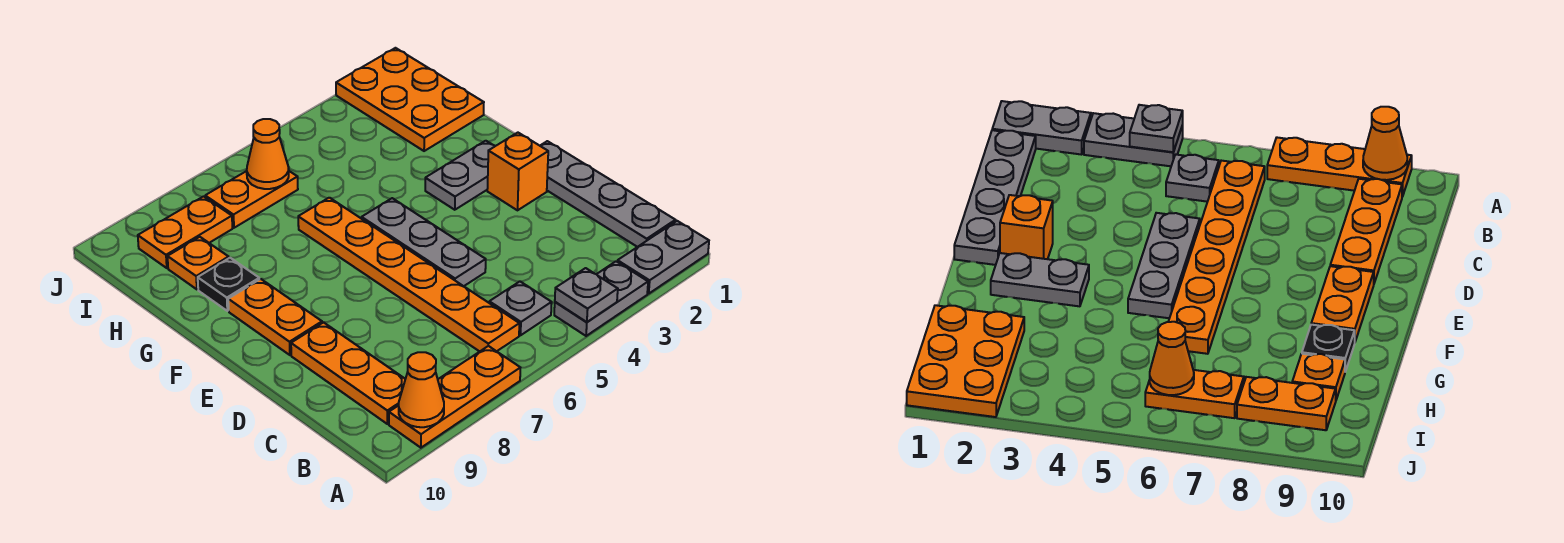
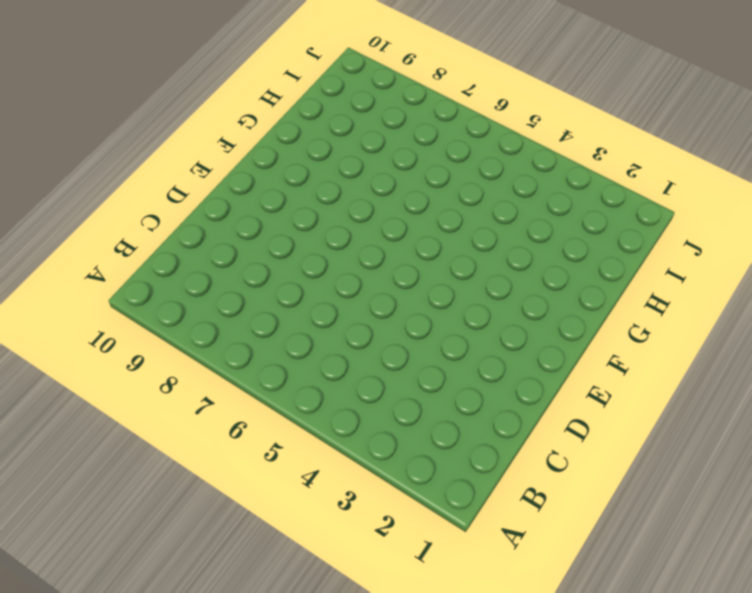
none -> grey 1x2 plate [617,221,709,294]
none -> grey 1x2 plate [554,261,648,336]
none -> orange 1x3 plate [389,346,520,448]

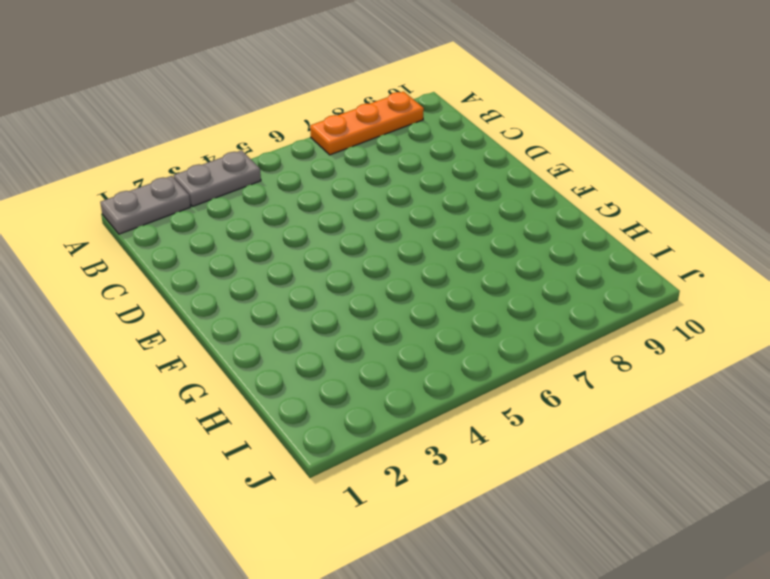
none -> grey 1x4 plate [540,141,675,247]
none -> grey 1x1 plate [489,281,552,335]
none -> orange 1x6 plate [298,198,519,352]

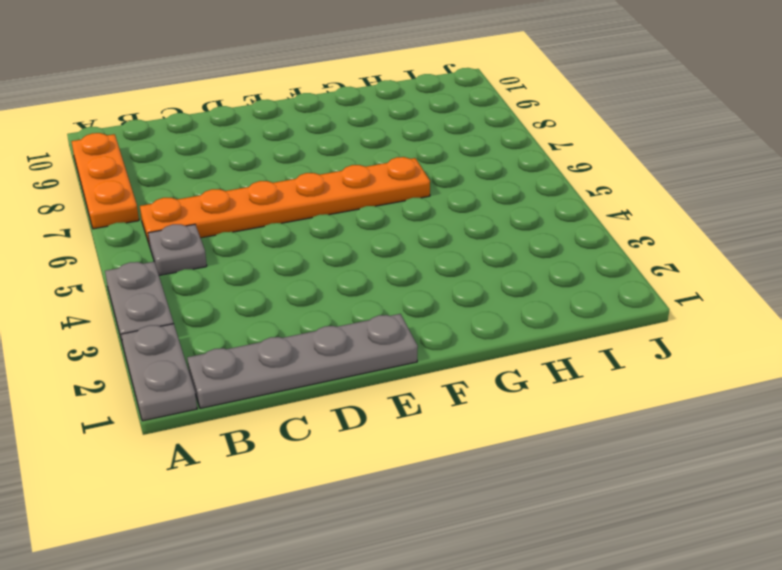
none -> orange 1x3 plate [291,323,405,424]
none -> grey 1x3 plate [361,198,486,286]
none -> orange 1x1 brick [487,133,548,210]

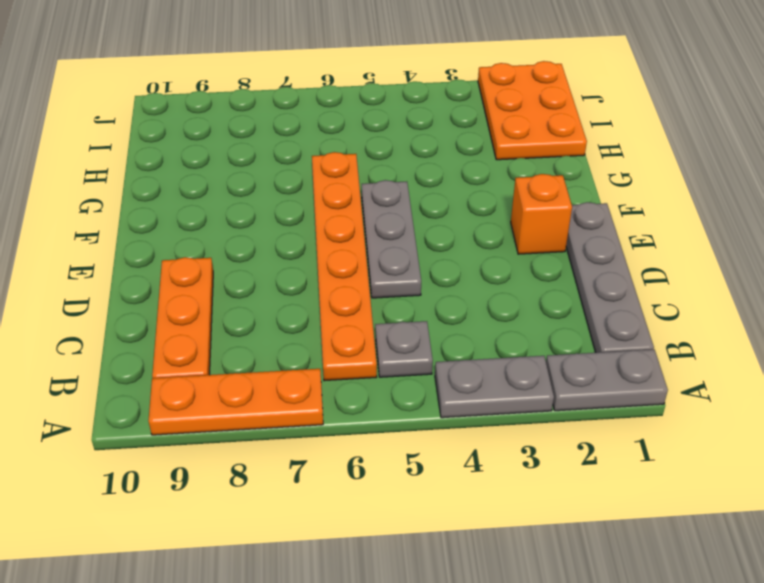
none -> orange 1x2 plate [228,279,322,355]
none -> grey 1x2 plate [425,141,495,210]
none -> black 1x1 plate [198,258,259,311]

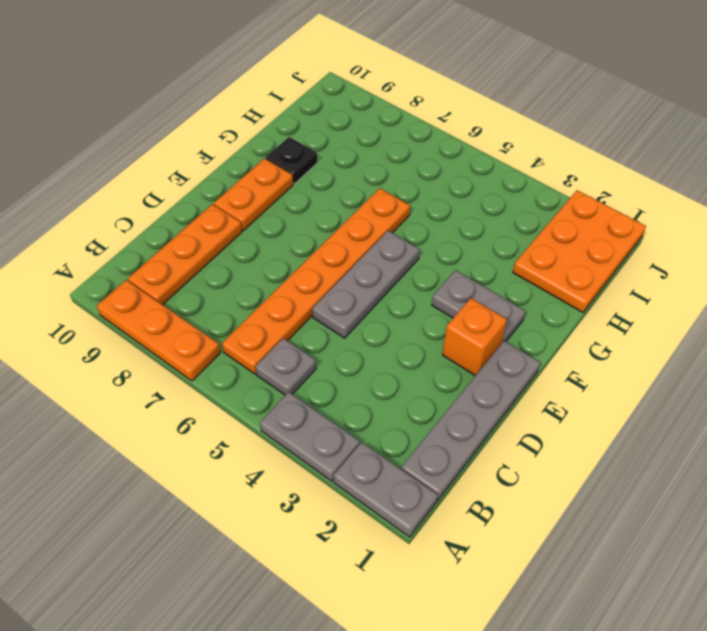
none -> orange 1x1 plate [167,237,229,289]
none -> orange 1x2 plate [205,171,298,228]
none -> orange 1x2 plate [138,196,232,268]

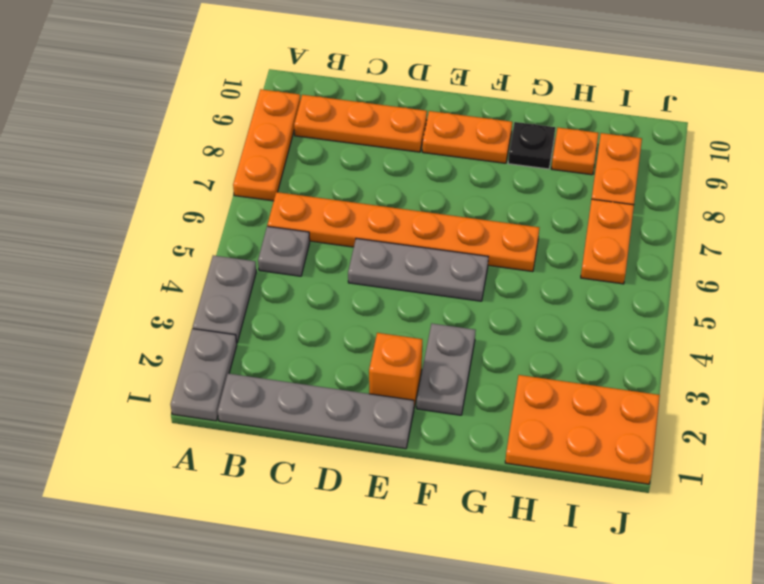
none -> grey 1x1 plate [555,268,618,322]
none -> orange 1x1 cone [399,352,444,427]
none -> orange 1x1 cone [247,119,289,189]

